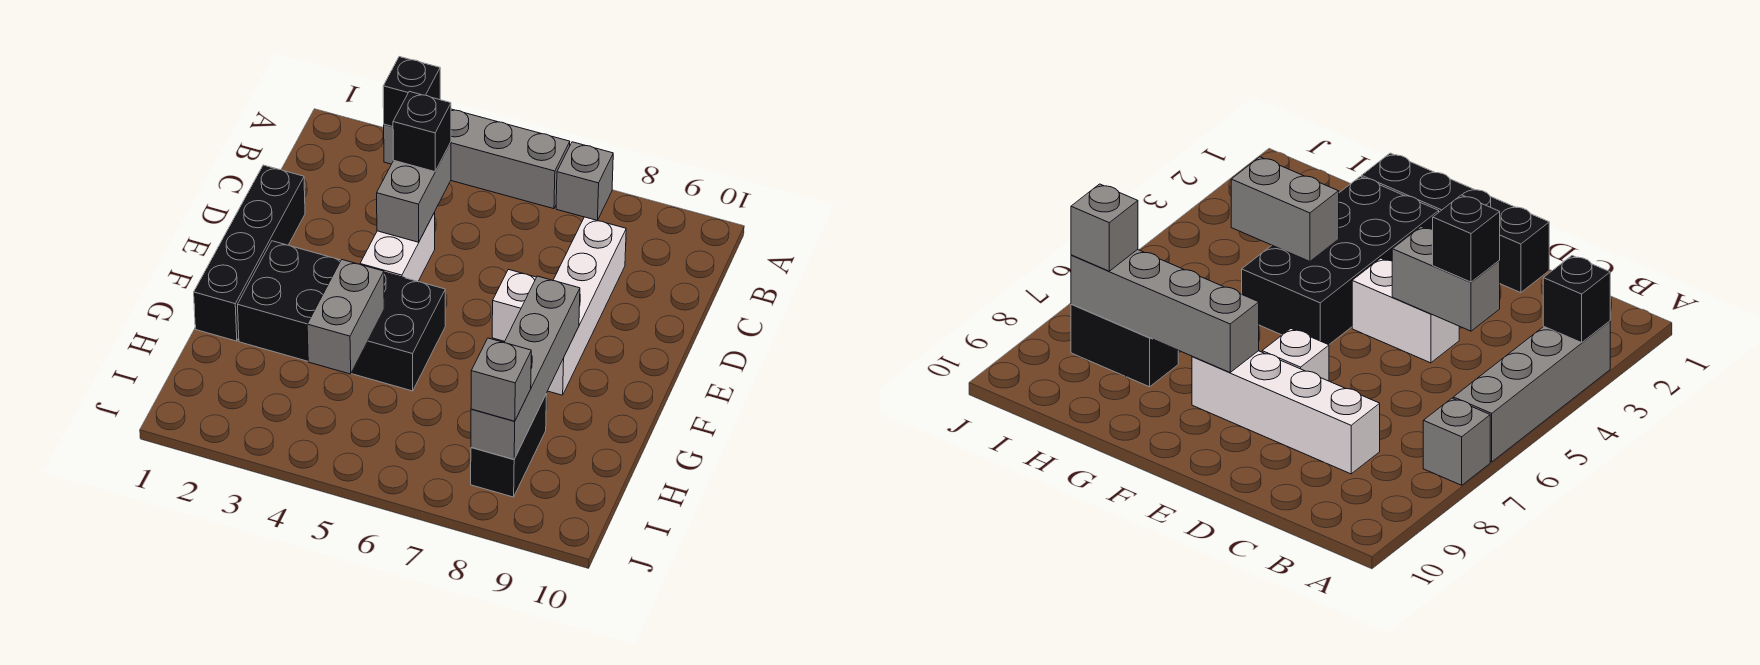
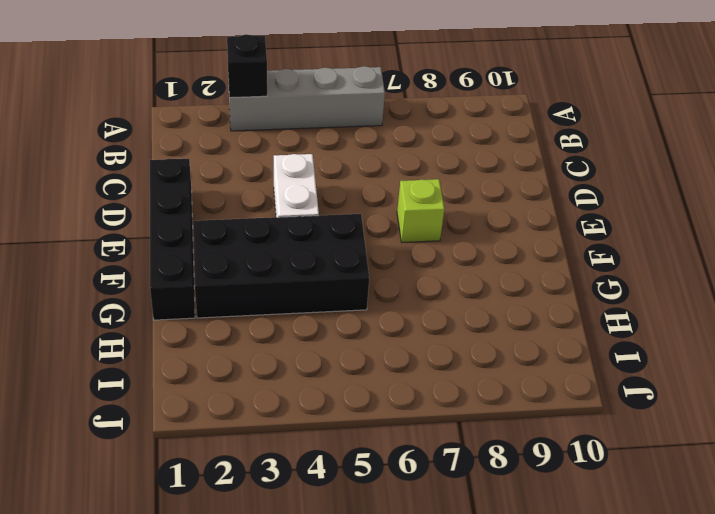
lime 1x1 brick [397,179,444,243] -> white 1x1 brick [492,269,536,341]
none -> grey 1x1 brick [556,142,613,220]
none -> white 1x4 brick [548,217,626,395]
none -> black 1x2 brick [471,394,547,497]

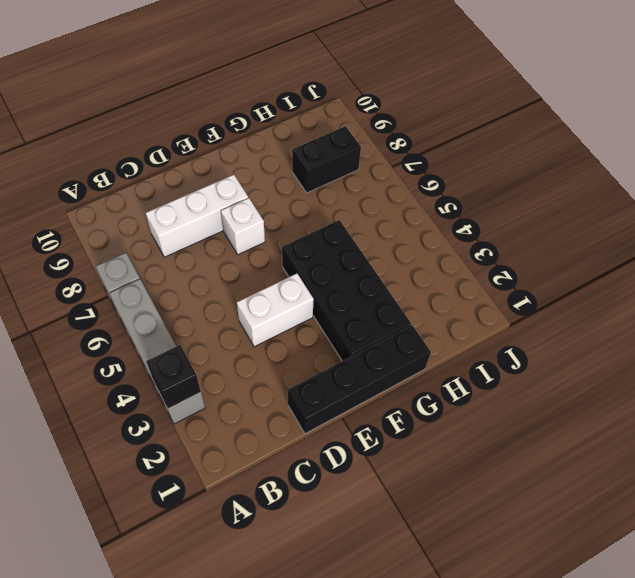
white 1x3 brick [146,175,248,257] -> white 1x4 brick [548,217,626,395]
none -> grey 1x2 brick [377,143,451,242]
none -> grey 1x4 brick [471,276,580,459]
none -> grey 1x2 brick [307,260,384,374]

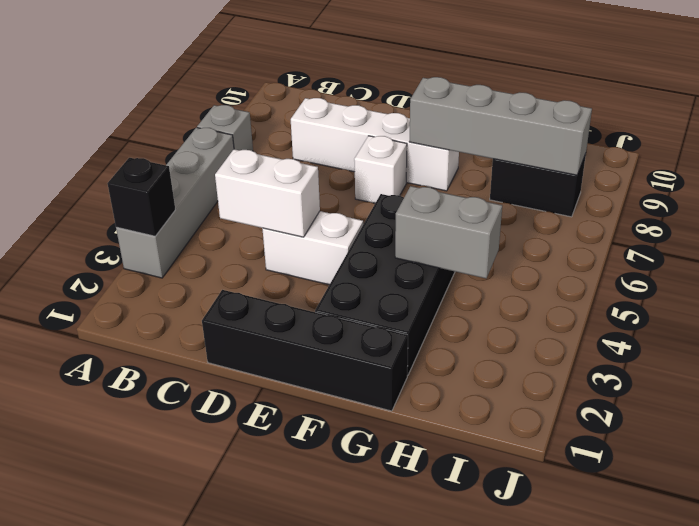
white 1x2 brick [215,149,320,237] -> grey 1x2 brick [377,143,451,242]
none -> black 1x1 brick [393,91,451,172]
none -> grey 1x1 brick [471,338,531,421]

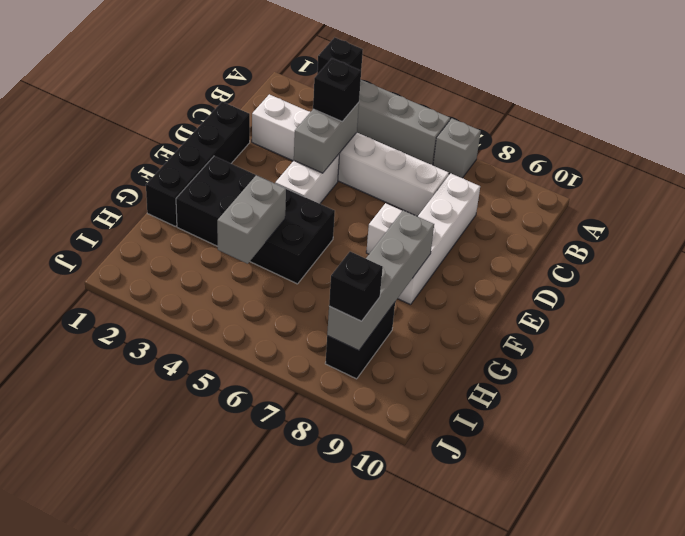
white 1x6 brick [252,94,449,217] -> none
black 1x1 brick [329,252,383,321] -> grey 1x1 brick [471,338,531,421]

